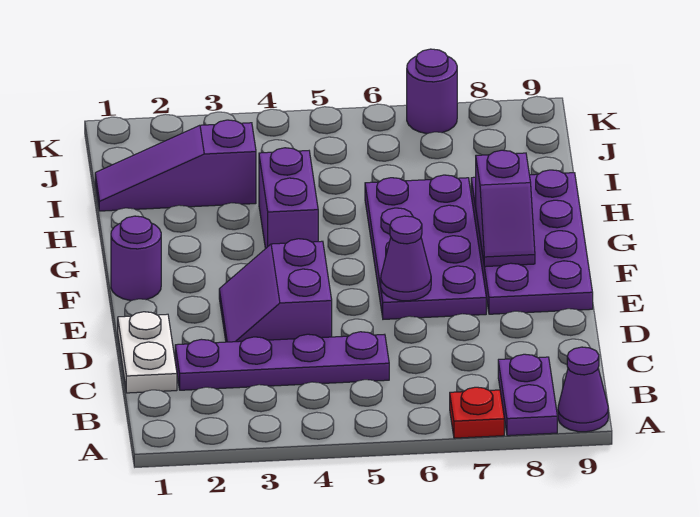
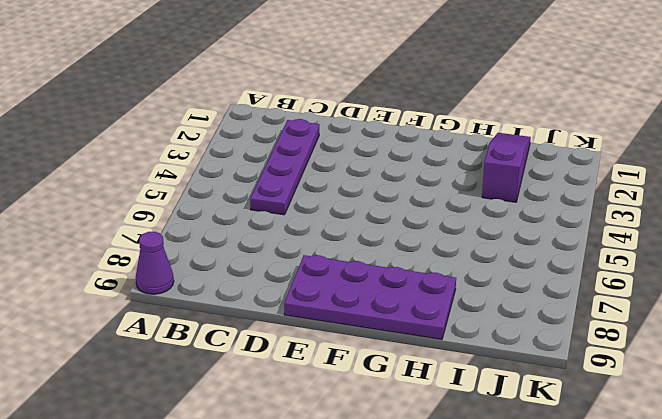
none -> red 1x1 plate [450,387,504,438]
none -> purple 1x2 plate [498,354,557,436]
none -> white 1x2 plate [118,312,177,393]

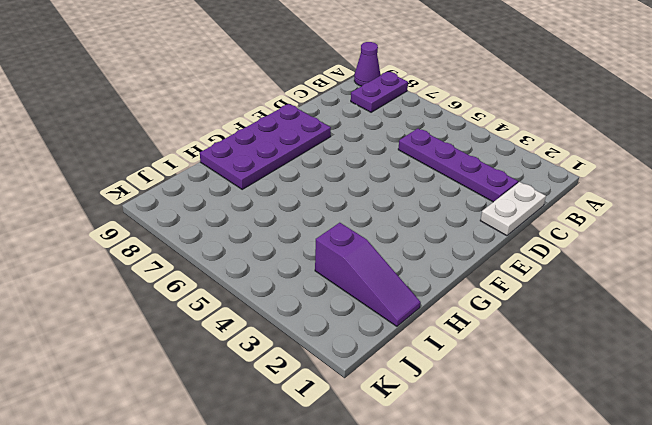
none -> red 1x1 plate [450,387,504,438]
none -> purple 2x2 slope [219,239,332,342]
none -> purple 2x4 plate [365,175,486,319]

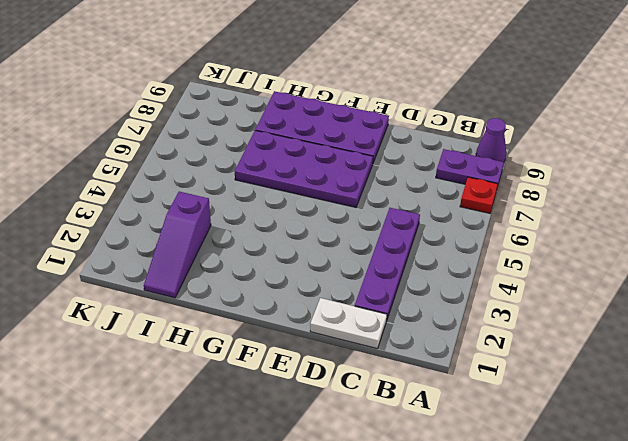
none -> purple 2x2 slope [219,239,332,342]
none -> purple 1x1 round brick [111,216,161,301]
none -> purple 1x2 brick [259,148,318,249]

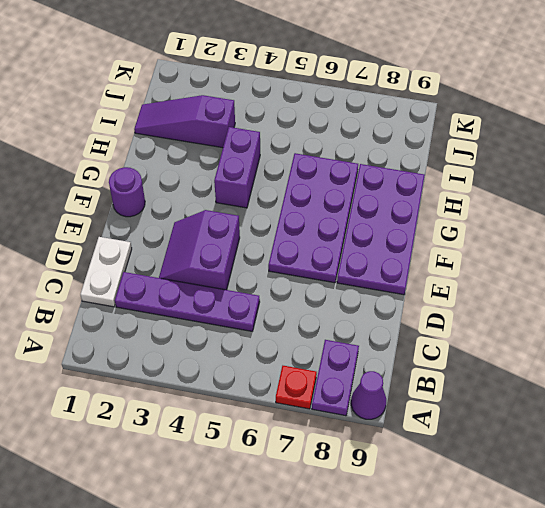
none -> purple 1x1 round brick [407,49,457,134]
none -> purple 1x1 cone [381,216,431,301]
none -> purple 1x2 slope [476,150,535,267]

